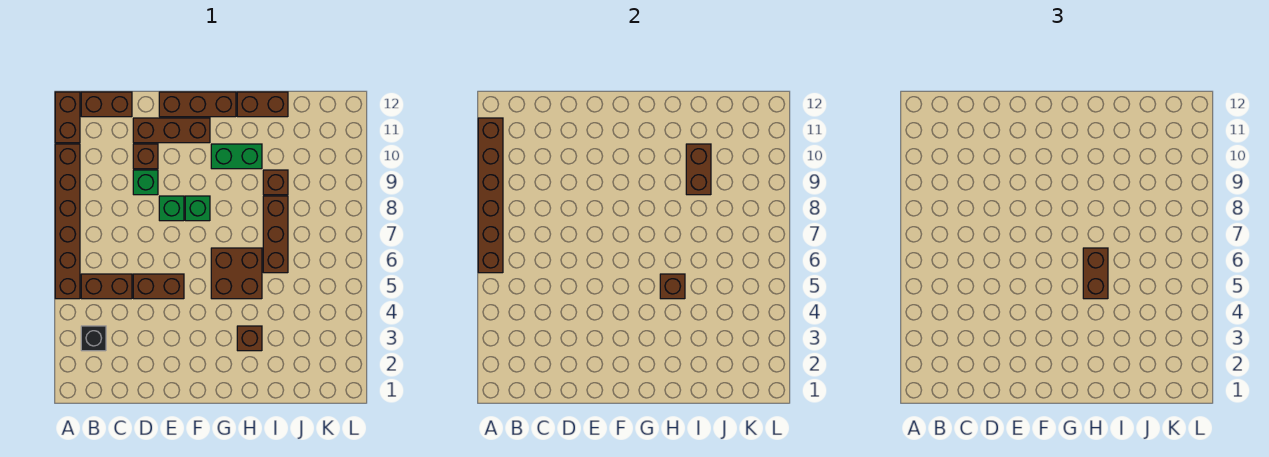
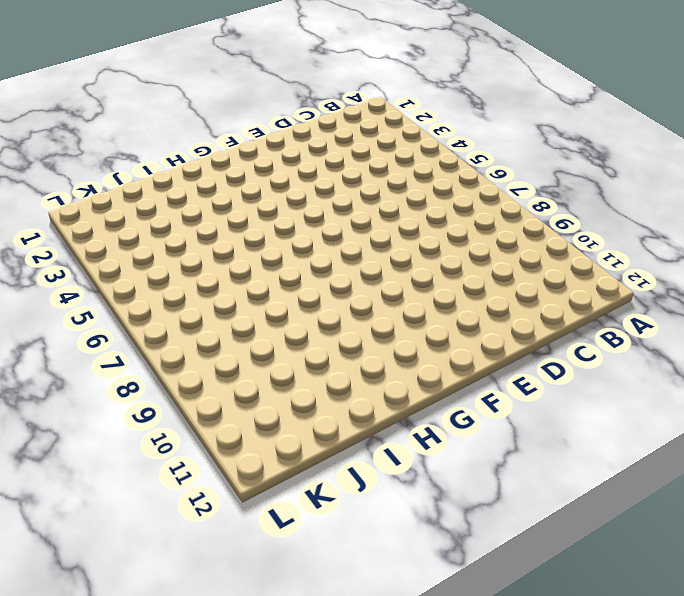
none -> brown 1x6 brick [55,144,80,299]
none -> brown 1x2 brick [55,92,80,143]
none -> black 1x1 brick [81,326,106,351]

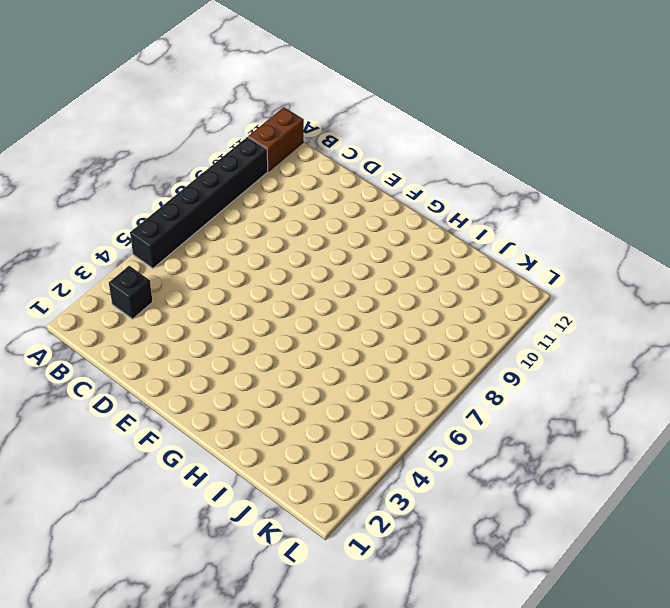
black 1x6 brick [130,137,268,268] -> brown 1x6 brick [55,144,80,299]
none -> brown 1x2 brick [81,274,132,299]
none -> brown 1x2 brick [81,92,132,117]
none -> brown 1x2 brick [133,274,184,299]

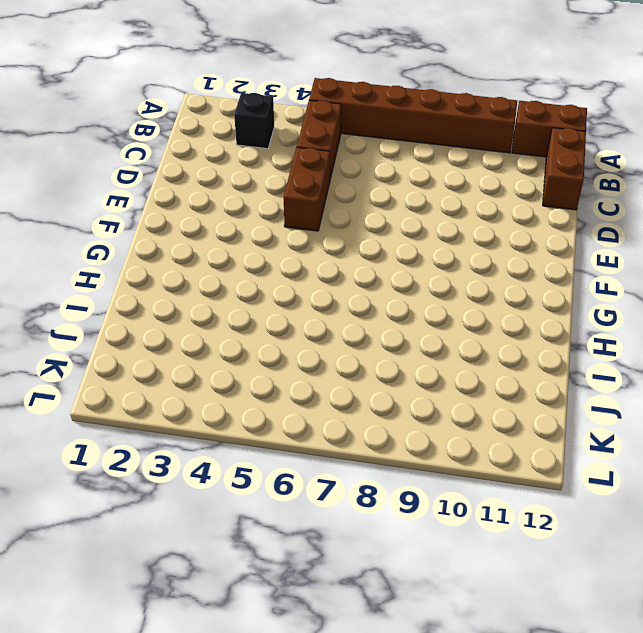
none -> green 1x1 brick [133,170,158,195]
none -> brown 1x1 brick [133,144,158,169]
none -> brown 1x3 brick [133,118,210,143]

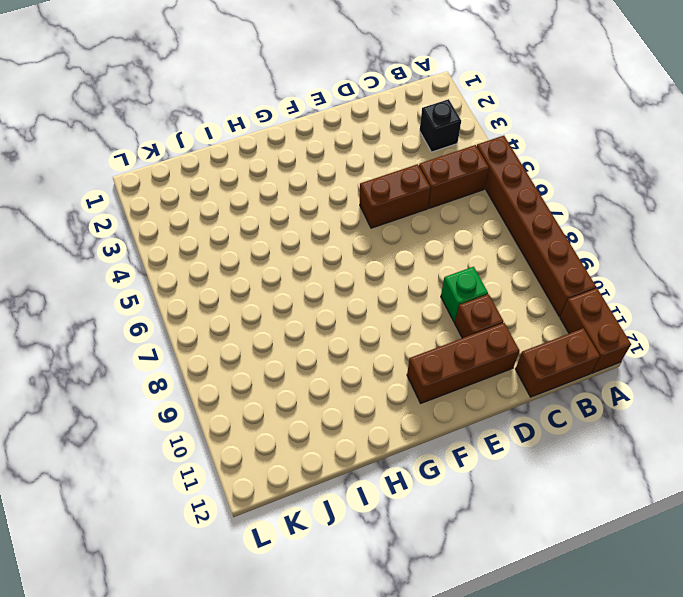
none -> green 1x1 brick [159,196,184,221]
none -> brown 1x3 brick [159,92,236,117]
none -> green 1x1 brick [185,196,210,221]

